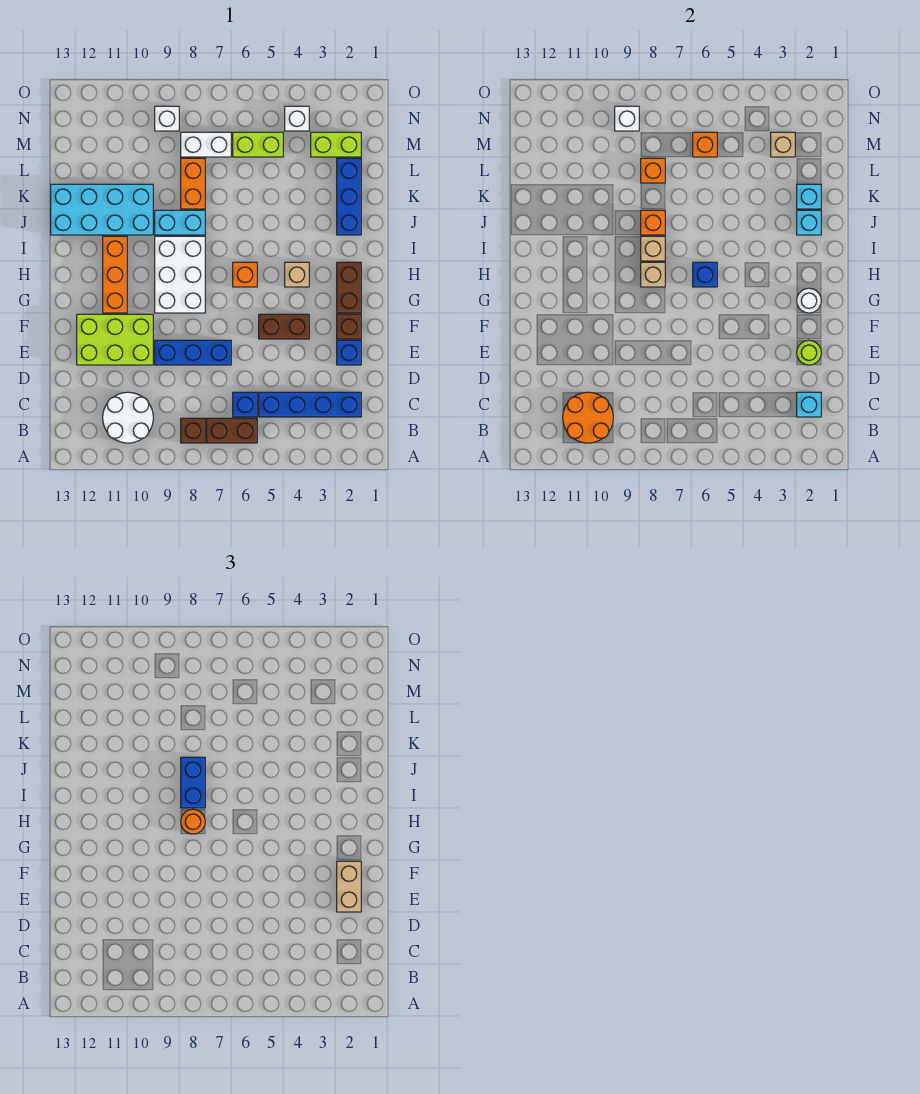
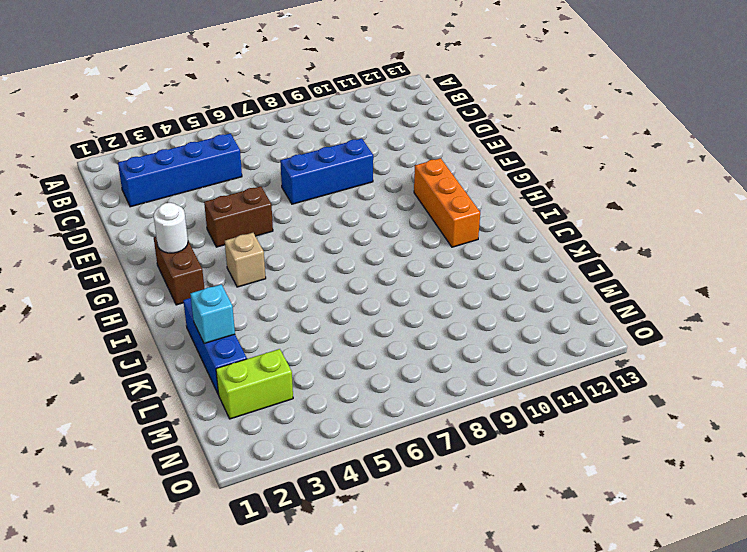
none -> brown 1x2 brick [207,418,257,443]
none -> brown 1x1 brick [181,418,205,443]
none -> white 2x2 round brick [103,392,153,443]
none -> blue 1x1 brick [233,392,257,417]

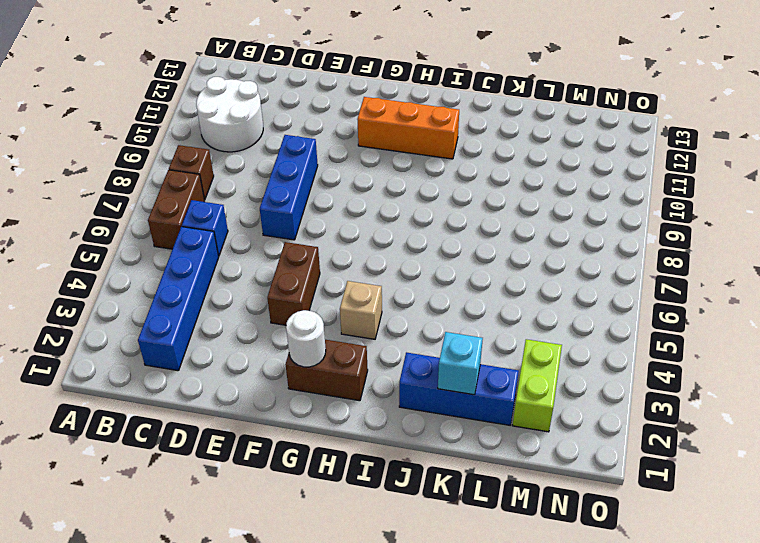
none -> blue 1x1 brick [337,340,361,365]
none -> lime 2x3 brick [77,314,153,365]
none -> brown 1x1 brick [337,314,361,339]
none -> white 2x3 brick [155,236,205,313]

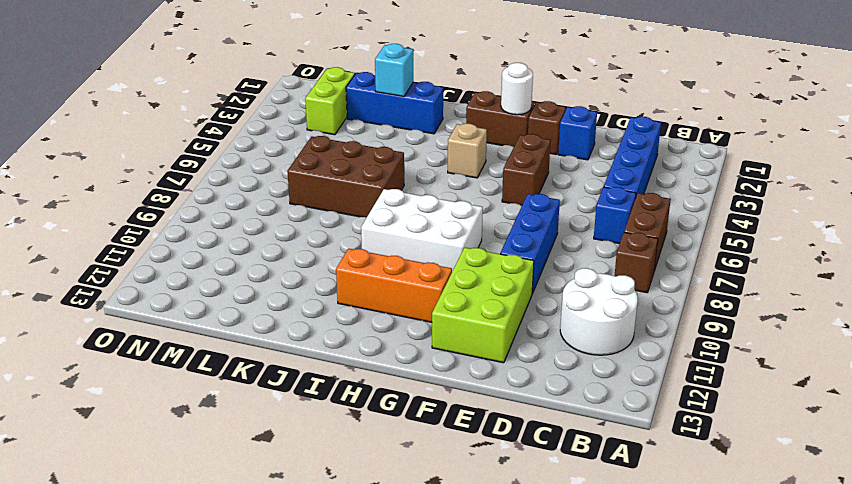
brown 2x3 brick [287,136,404,217] -> none
none -> orange 1x1 brick [233,262,257,287]
none -> cyan 1x2 brick [155,210,205,235]
none -> cyan 2x4 brick [51,184,153,235]
none -> orange 1x2 brick [181,158,205,209]

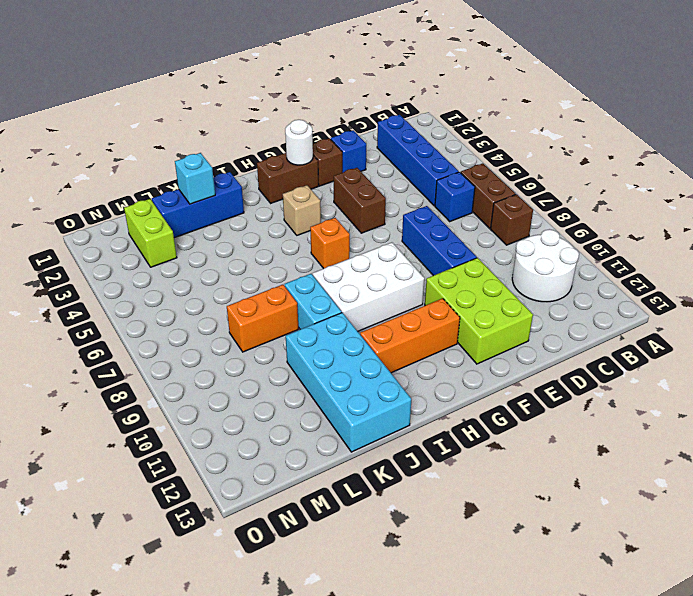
none -> lime 1x2 brick [233,132,283,157]
none -> white 1x2 brick [181,132,231,157]
none -> white 1x1 brick [285,106,309,131]
none -> white 1x1 brick [155,106,179,131]

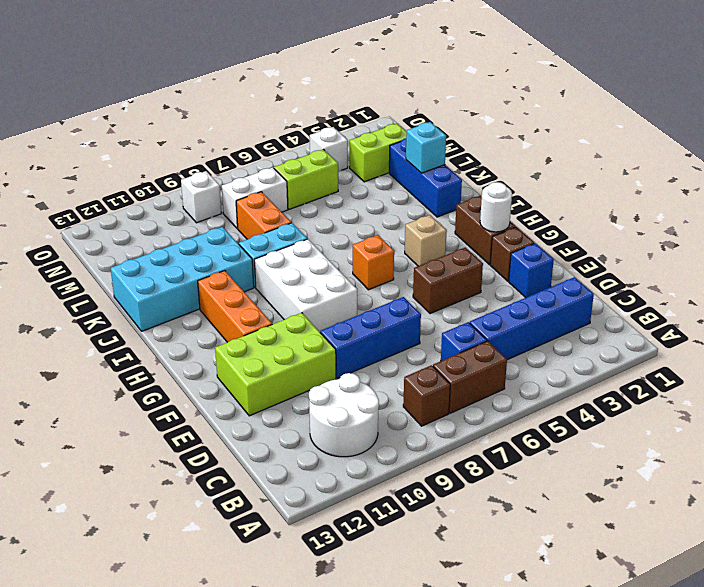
none -> orange 2x2 round brick [563,392,613,443]
none -> cyan 1x1 brick [797,392,821,417]
none -> lime 1x1 round brick [797,340,821,365]
none -> blue 1x1 brick [693,262,717,287]

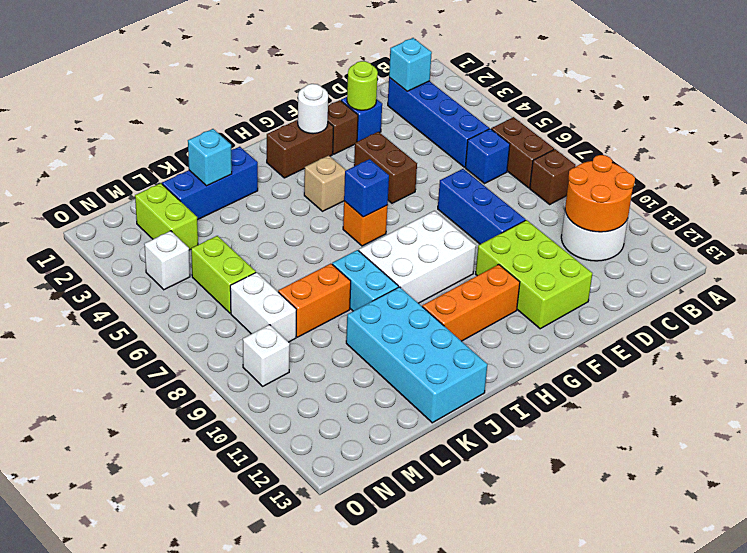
none -> tan 1x1 brick [641,262,665,287]
none -> tan 1x1 brick [641,236,665,261]
none -> cyan 1x1 brick [797,210,821,235]
none -> orange 1x1 brick [641,210,665,235]

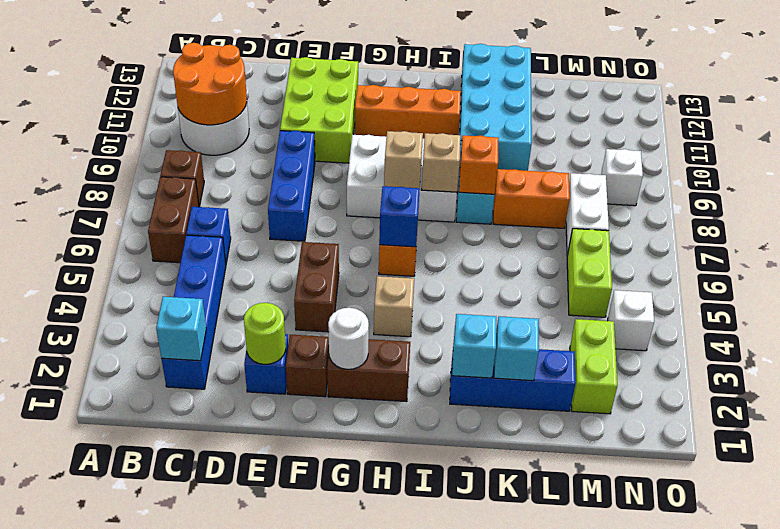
none -> orange 1x1 brick [641,158,665,183]
none -> tan 1x1 brick [771,132,795,157]
none -> orange 1x1 brick [693,132,717,157]
none -> white 1x1 brick [615,106,639,131]

